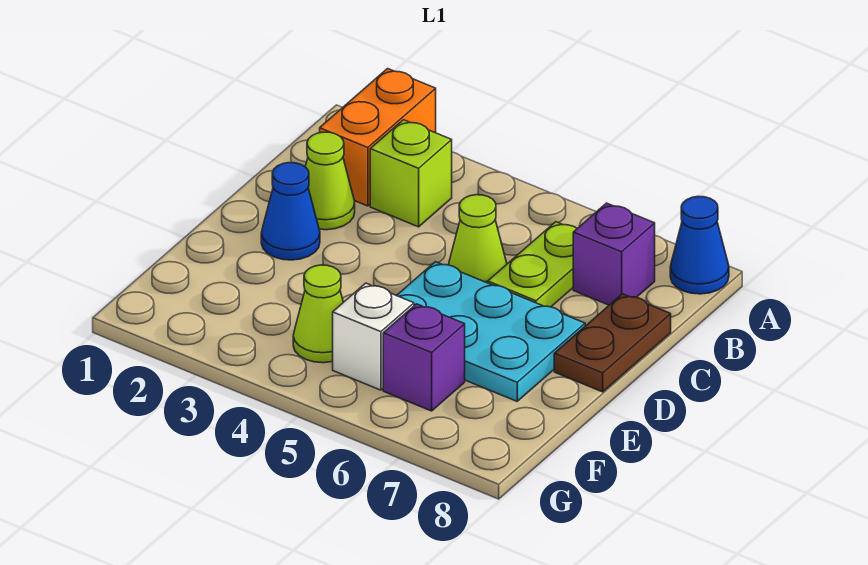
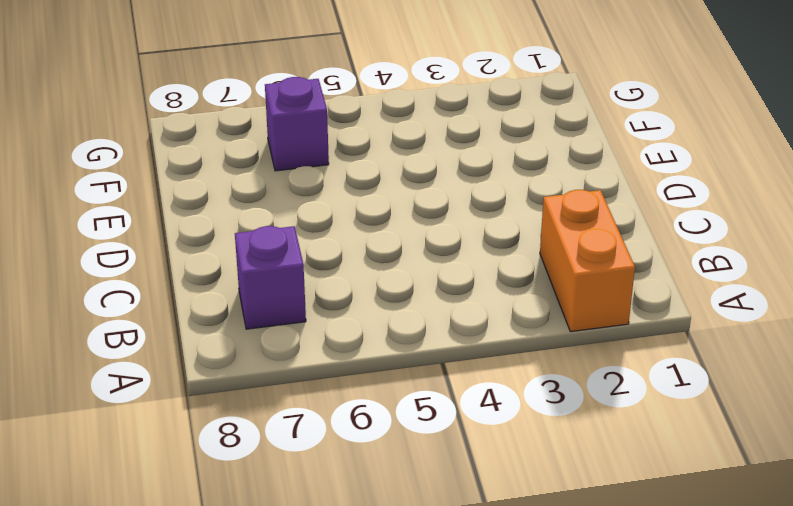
none -> blue 1x1 cone [670,196,729,294]
none -> lime 1x1 brick [370,120,452,227]
none -> lime 1x2 plate [488,222,577,307]

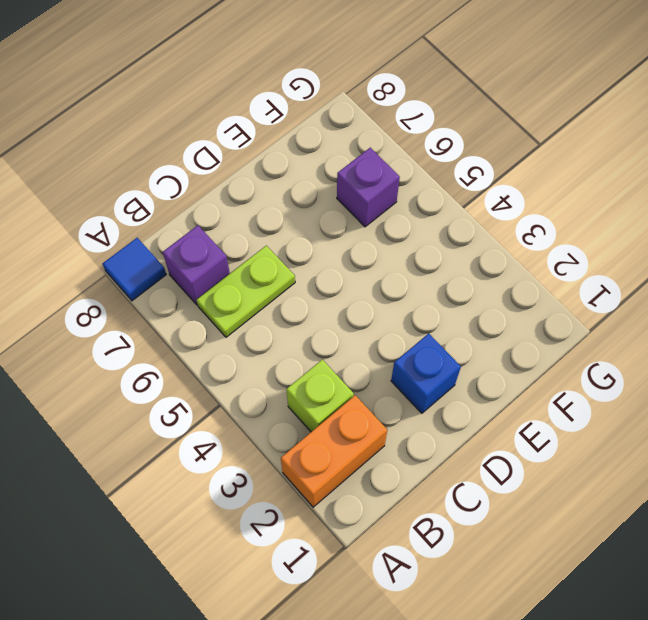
blue 1x1 tile [102,238,166,301] -> blue 1x1 cone [670,196,729,294]
blue 1x1 brick [391,333,461,413] -> blue 1x1 cone [261,163,320,260]
none -> lime 1x1 cone [305,132,355,230]
none -> lime 1x1 cone [449,195,507,283]
none -> brown 1x2 plate [554,294,671,392]

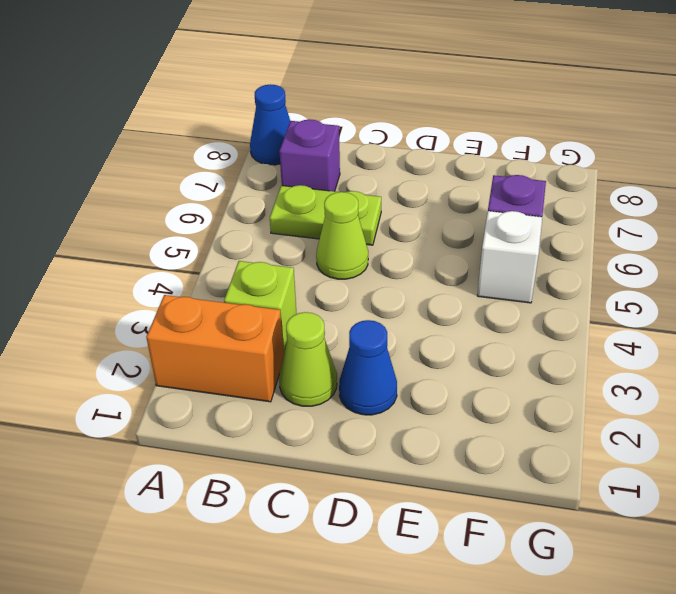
none -> brown 1x2 plate [554,294,671,392]
none -> cyan 2x3 plate [397,262,585,401]
none -> lime 1x1 cone [293,265,343,363]

